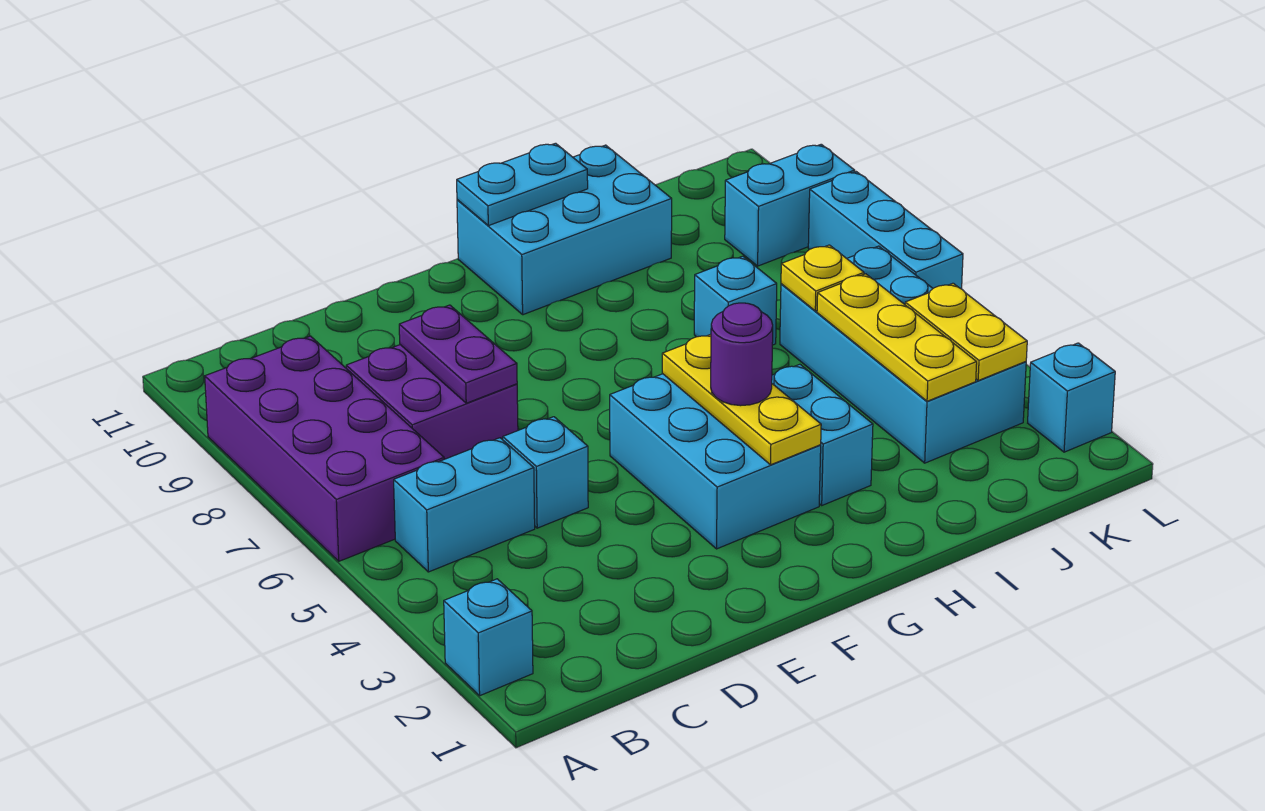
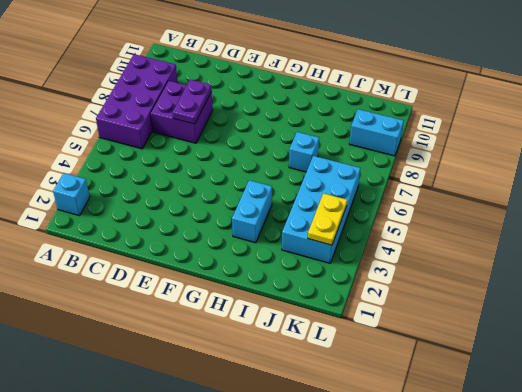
none -> cyan 1x2 brick [394,438,535,572]
none -> cyan 1x1 brick [503,417,588,528]
none -> cyan 2x3 brick [610,374,821,549]

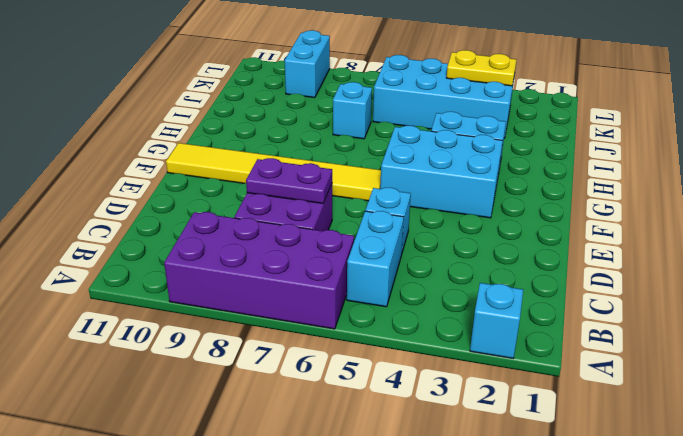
yellow 1x6 tile [166,143,381,201] -> none
none -> cyan 2x3 brick [457,145,672,315]
none -> cyan 1x1 brick [1028,343,1115,452]
none -> cyan 1x3 brick [808,172,963,289]

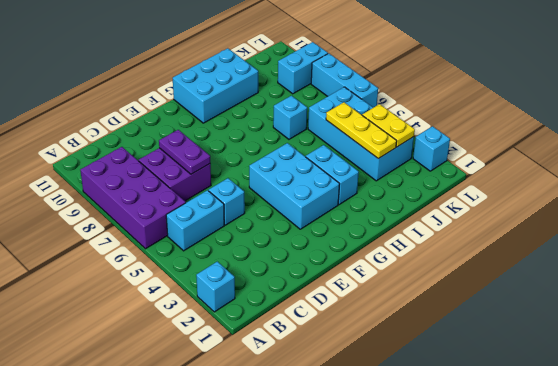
none -> yellow 1x3 plate [662,334,821,465]
none -> cyan 1x2 plate [457,143,588,226]
none -> yellow 1x1 plate [781,245,864,311]

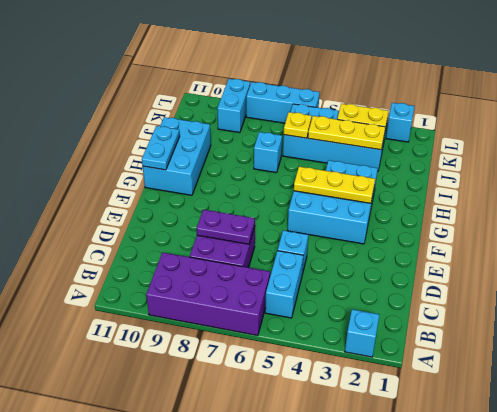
none -> purple 1x1 round brick [711,303,773,406]

